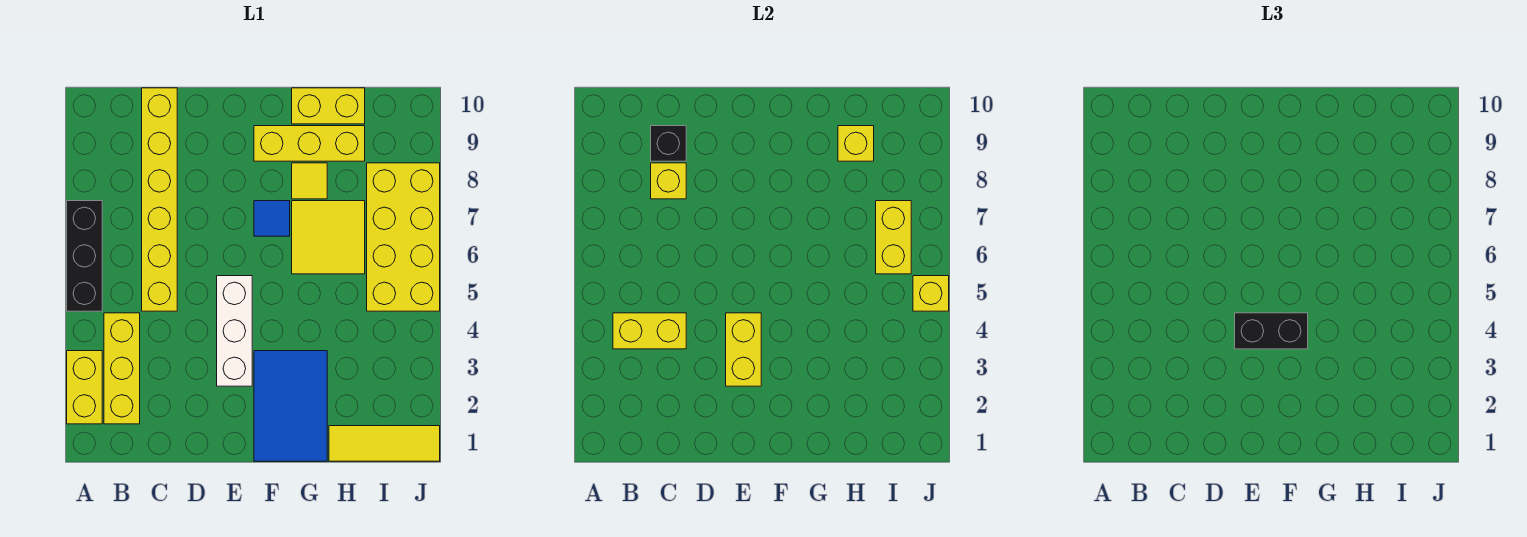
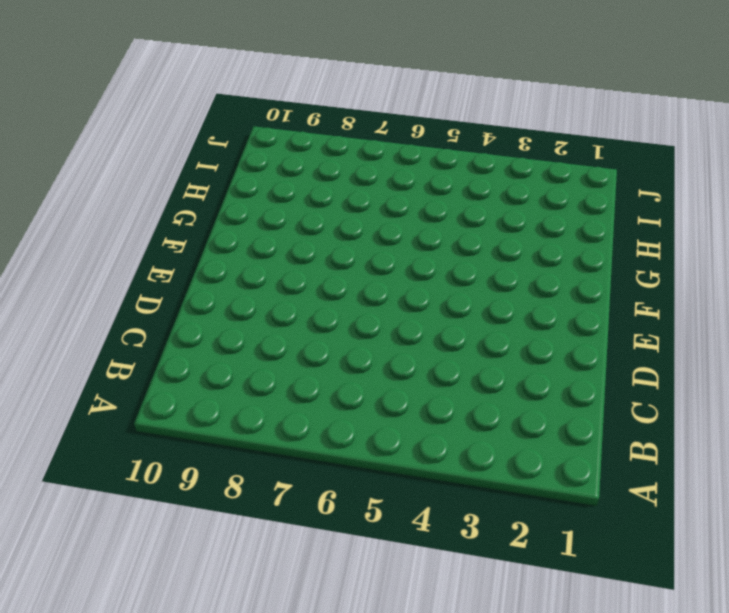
none -> yellow 1x2 brick [67,351,102,424]
none -> black 1x3 brick [67,201,102,311]
none -> yellow 1x3 brick [104,313,140,424]

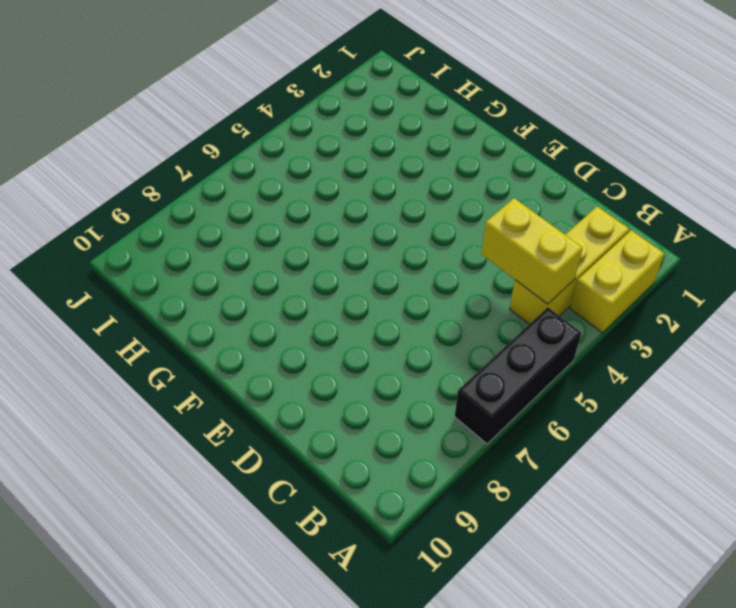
none -> yellow 1x6 brick [142,88,177,311]
none -> white 1x3 brick [217,276,252,386]
none -> blue 2x3 tile [254,351,327,461]

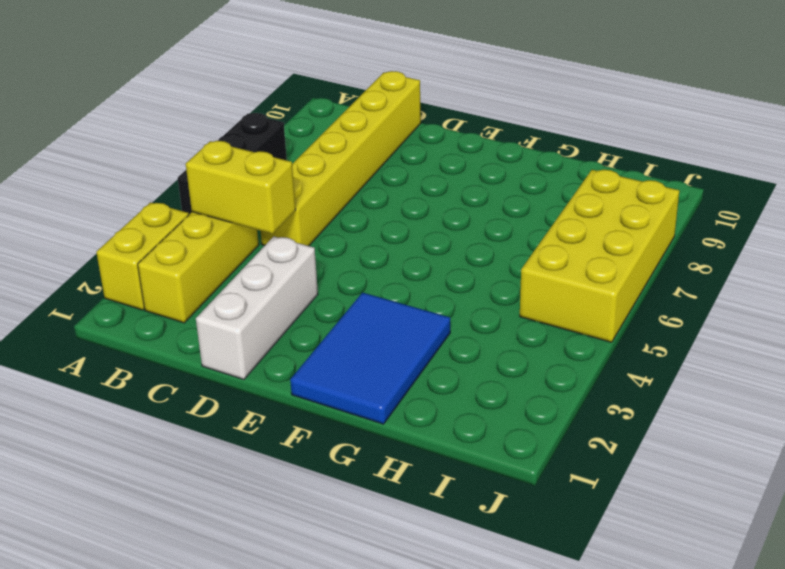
white 1x3 brick [196,237,318,379] -> white 1x3 brick moved to [217,276,252,386]
none -> blue 1x1 tile [254,201,290,236]
none -> yellow 1x3 brick [254,126,365,161]
none -> yellow 2x2 tile [292,201,365,274]

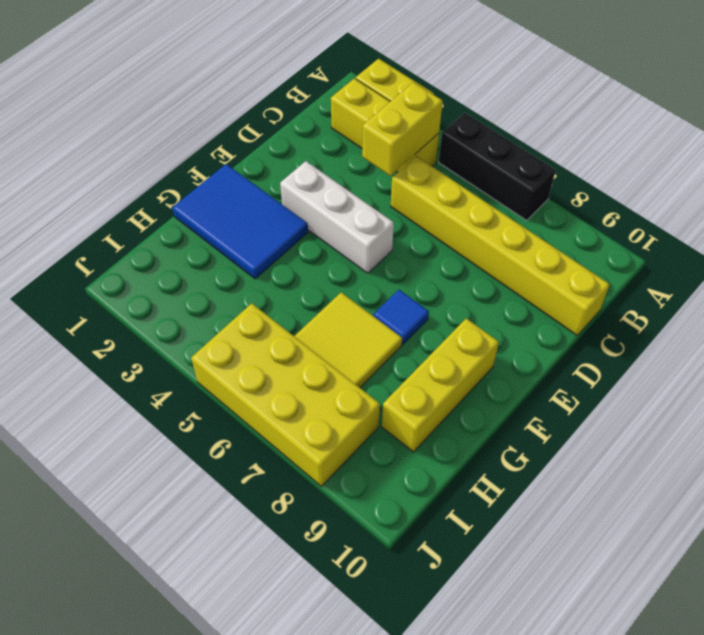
none -> yellow 1x1 tile [292,163,327,199]
none -> yellow 1x2 brick [292,88,365,124]
none -> yellow 1x3 tile [329,426,440,461]

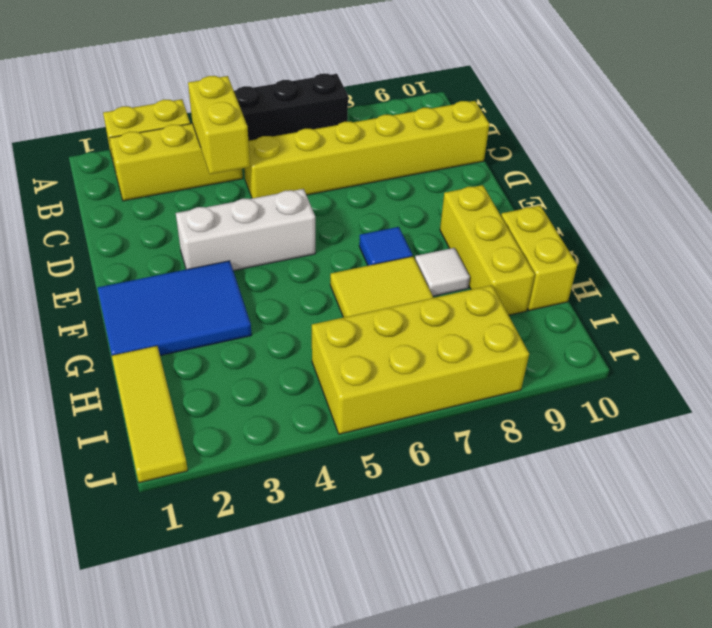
white 1x1 tile [415,248,470,296] -> yellow 1x1 tile [292,163,327,199]
none -> yellow 1x1 brick [651,163,686,199]
none -> black 1x1 brick [651,126,686,161]
none -> yellow 1x2 brick [726,313,761,386]

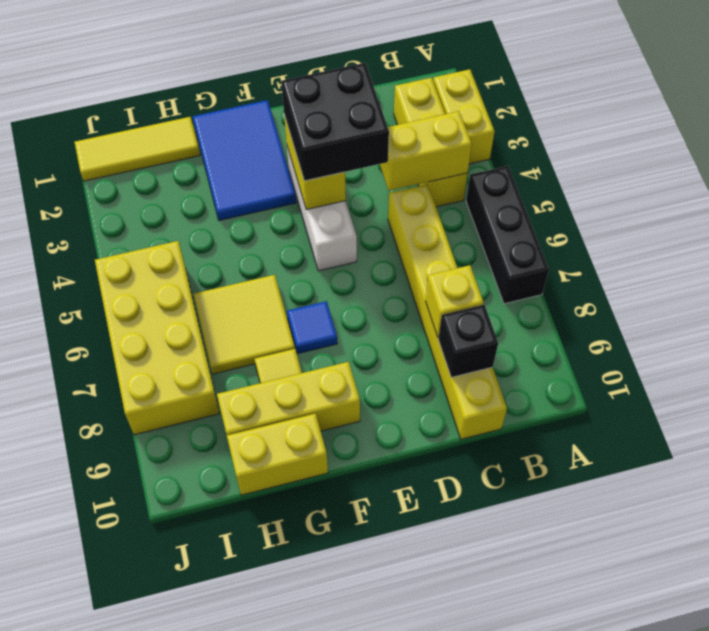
black 2x2 brick [281,63,389,181] -> black 1x2 brick [1235,313,1308,349]
none -> yellow 1x1 brick [838,126,874,161]
none -> yellow 1x2 brick [876,201,911,274]
none -> yellow 1x1 brick [913,276,949,311]

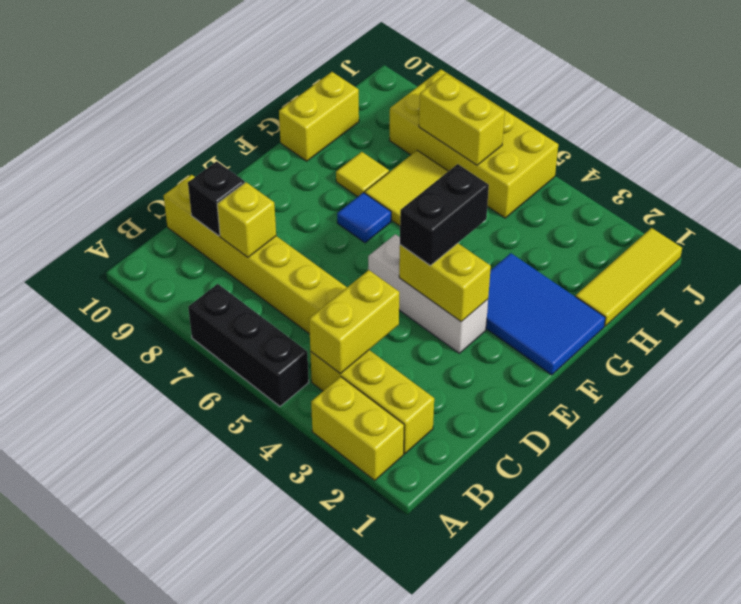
none -> yellow 1x3 brick [254,126,365,161]
none -> yellow 1x1 brick [838,126,874,161]
none -> yellow 1x1 brick [913,276,949,311]

